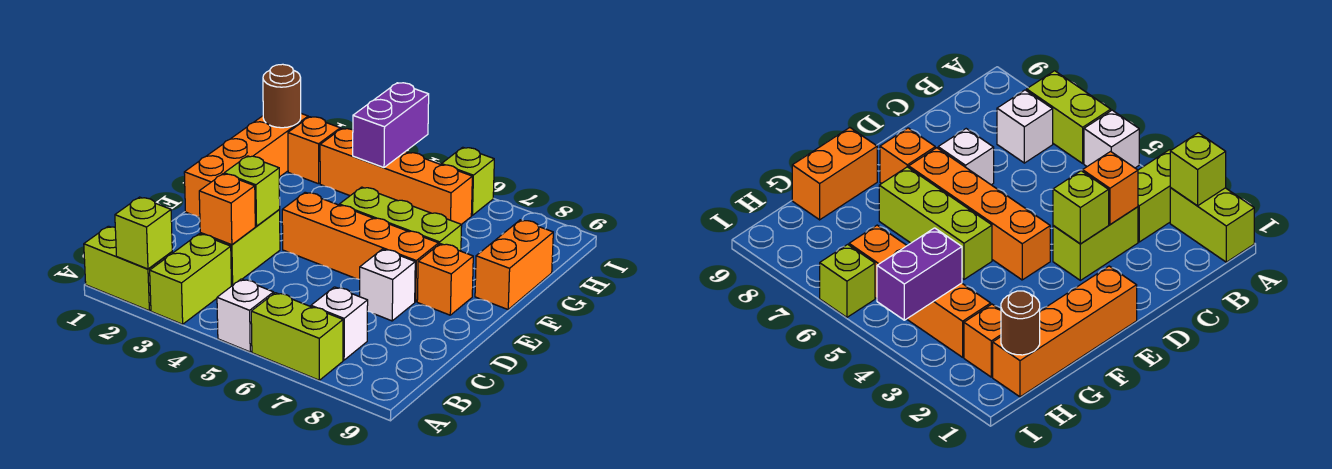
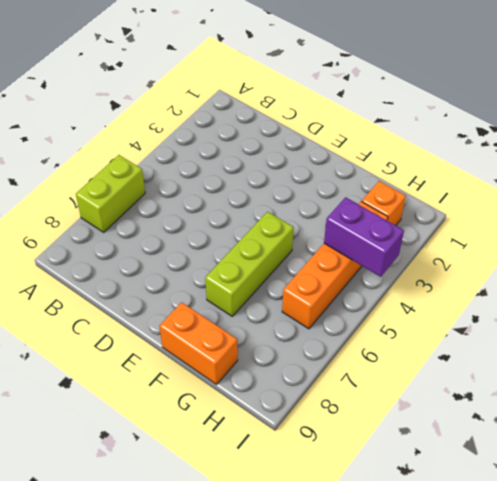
none -> lime 1x2 brick [84,226,172,311]
none -> lime 1x2 brick [150,234,231,324]
none -> white 1x1 brick [217,279,274,352]

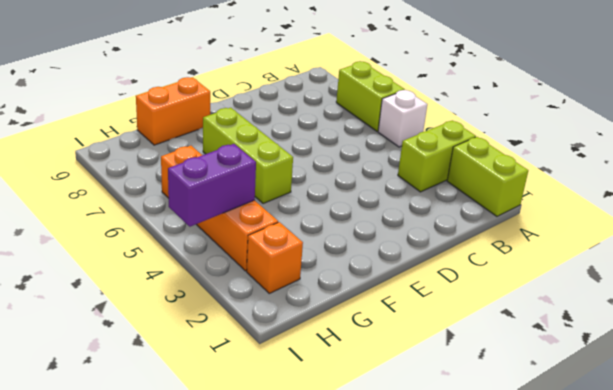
none -> white 1x1 brick [311,287,368,360]
none -> lime 1x2 brick [200,210,280,286]
none -> white 1x1 brick [360,249,415,321]

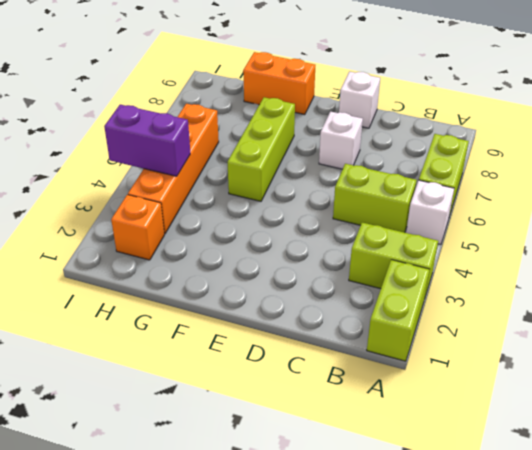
lime 1x2 brick [333,164,417,233] -> lime 1x2 brick moved to [200,210,280,286]
white 1x1 brick [339,72,380,128] -> white 1x1 brick moved to [311,287,368,360]
none -> orange 1x4 brick [184,114,308,218]
none -> orange 1x4 brick [282,192,439,302]
none -> orange 1x1 brick [417,244,473,315]

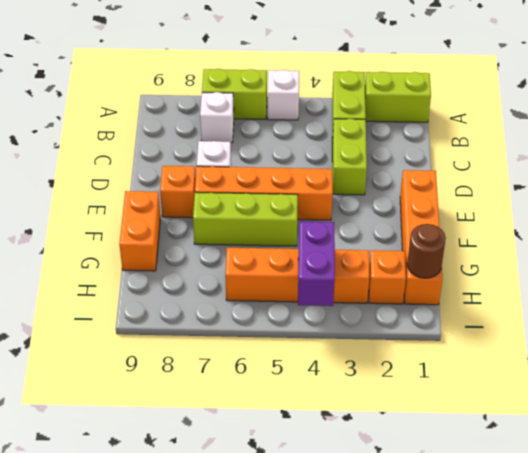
none -> lime 1x1 brick [442,147,494,215]
none -> lime 1x1 brick [115,197,172,269]
none -> orange 1x1 brick [199,174,255,245]

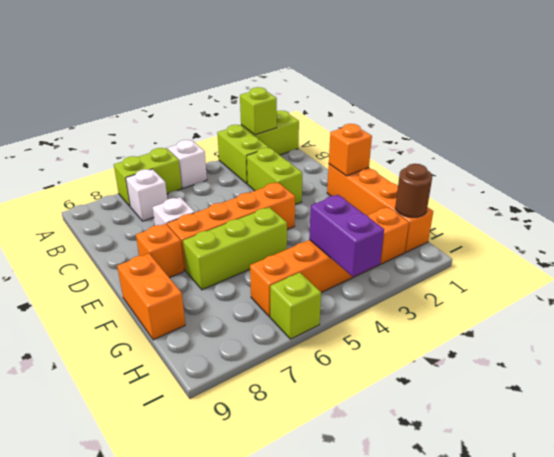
orange 1x1 brick [329,124,372,176] -> orange 1x1 brick moved to [199,174,255,245]
none -> lime 1x1 brick [224,156,280,226]

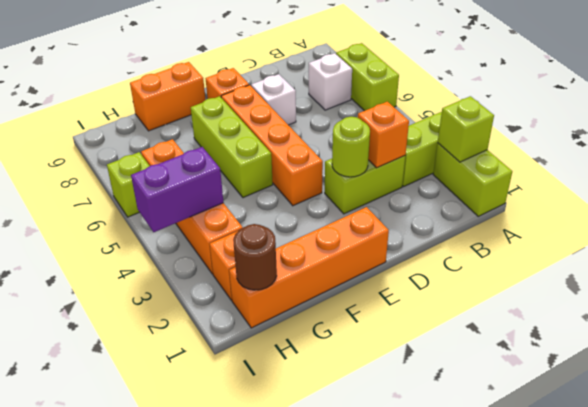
lime 1x1 round brick [332,117,370,177] -> lime 1x1 brick [224,156,280,226]
none -> white 1x1 brick [217,279,274,352]

